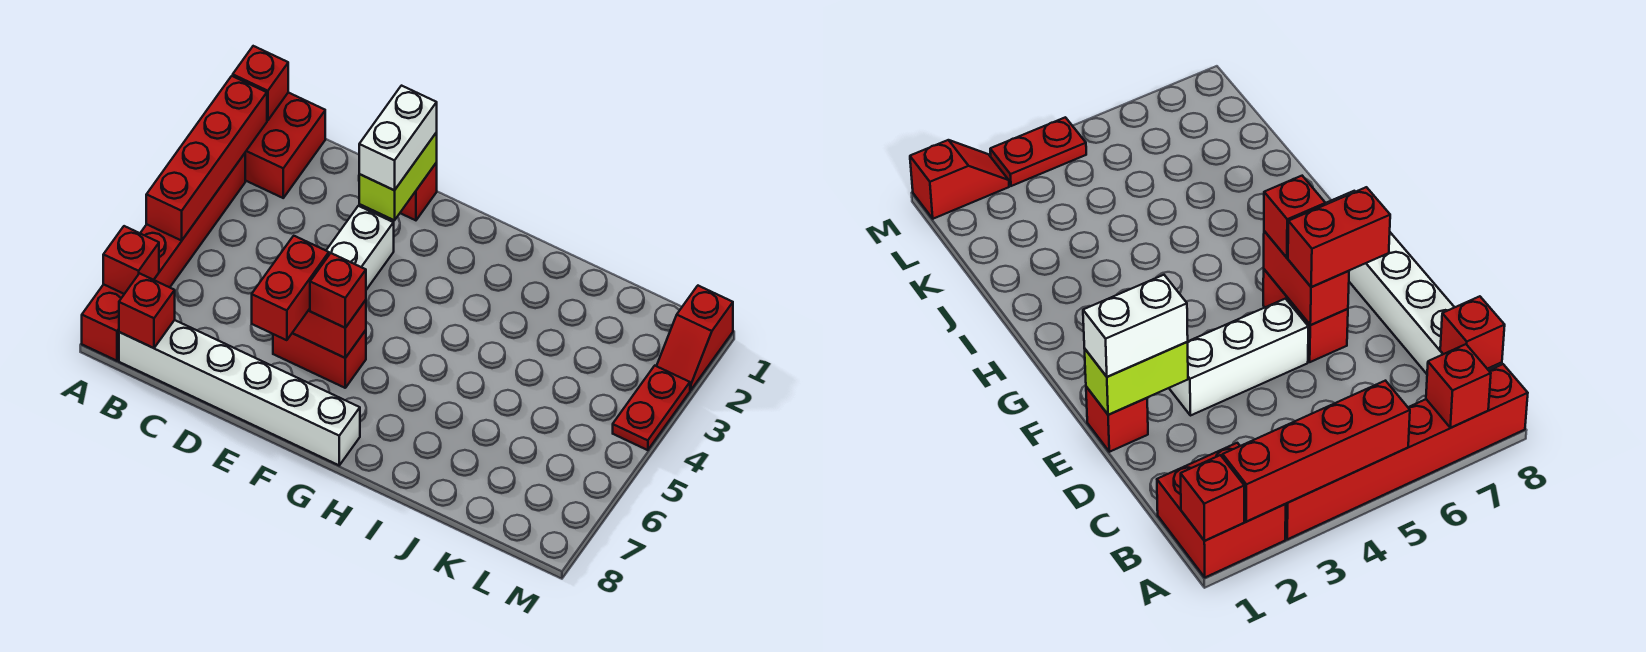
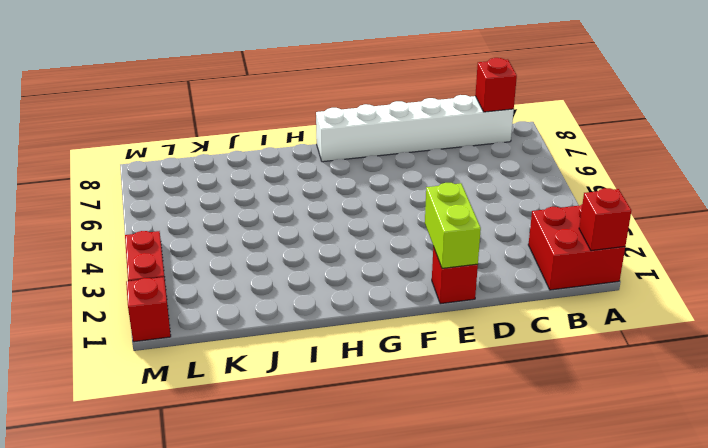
none -> red 1x6 brick [82,153,245,361]
none -> white 1x3 brick [326,206,394,290]
none -> red 1x2 brick [273,330,366,388]

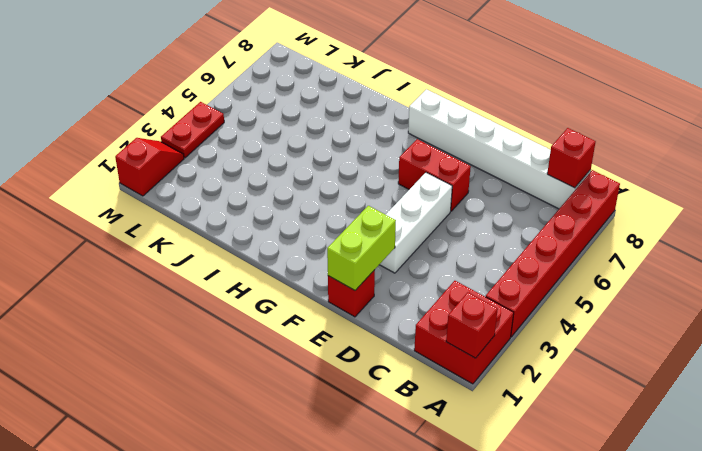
none -> red 1x4 brick [146,76,267,241]
none -> red 1x1 brick [103,226,159,294]
none -> red 1x2 brick [293,300,366,358]

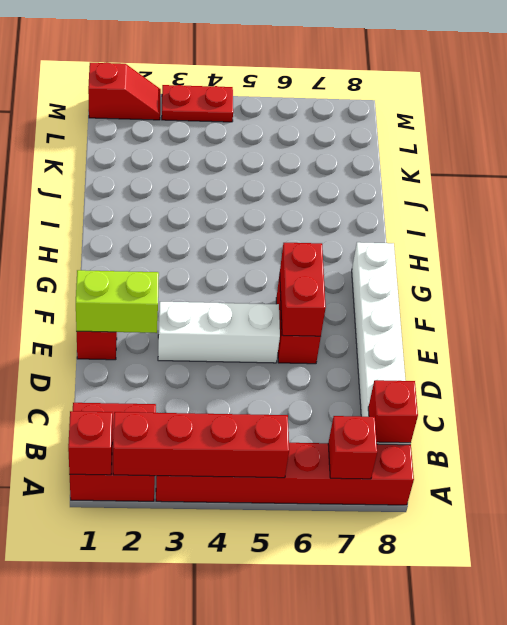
none -> white 1x2 brick [359,86,437,190]
none -> red 1x2 brick [252,236,329,340]
none -> red 1x1 brick [310,253,366,328]

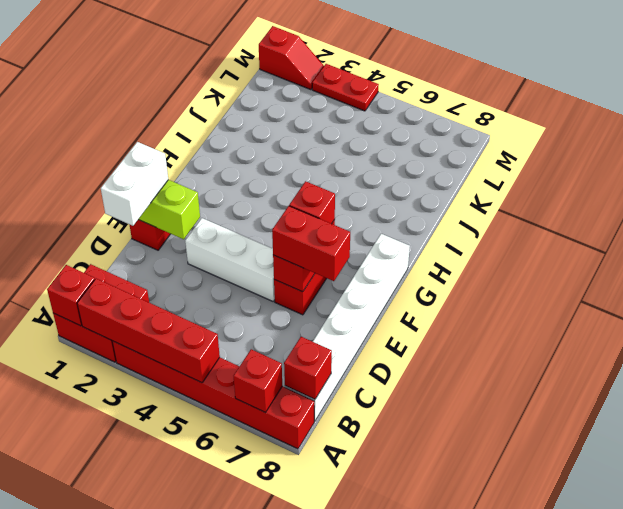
white 1x2 brick [101,142,168,226] -> white 1x2 brick turned to [359,86,437,190]

